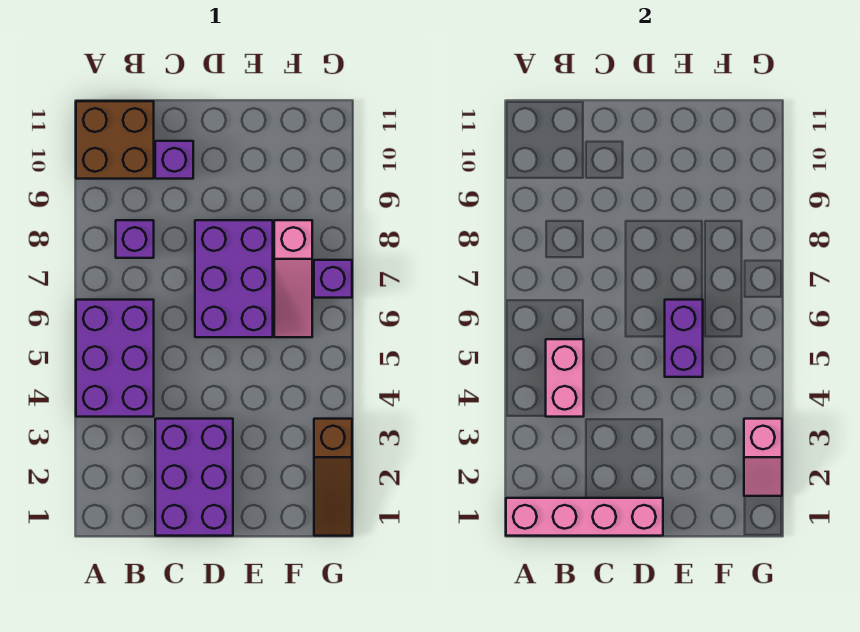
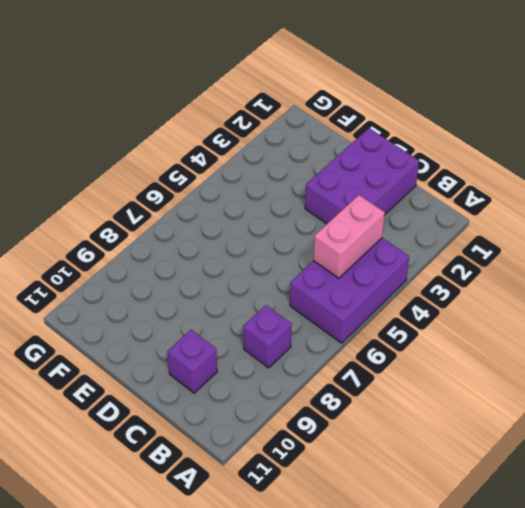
none -> brown 2x2 brick [76,101,154,179]
none -> purple 2x3 brick [195,220,273,337]
none -> pink 1x3 slope [274,220,312,337]

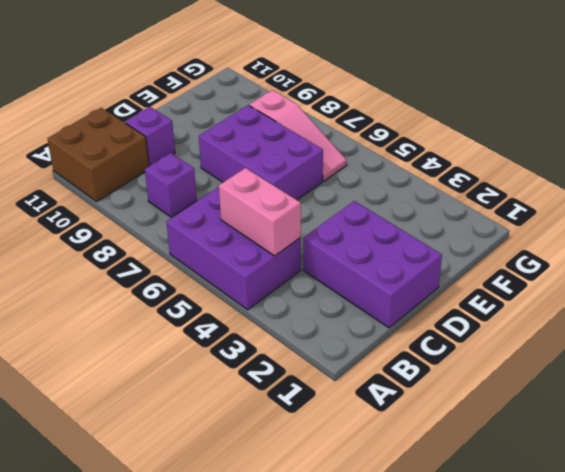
none -> brown 1x3 slope [314,419,352,536]
none -> purple 1x1 brick [314,260,352,298]
none -> pink 1x4 brick [506,498,663,536]

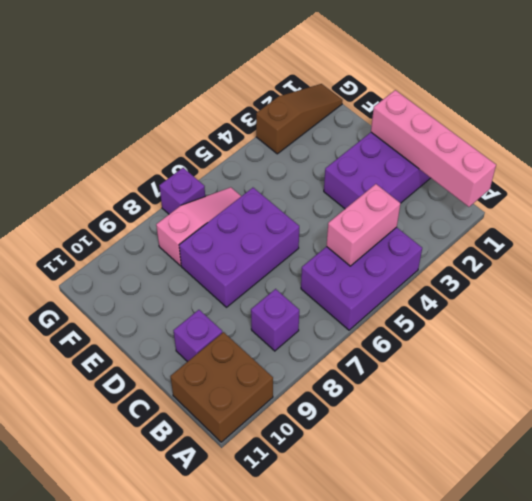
none -> purple 1x2 brick [665,300,703,377]
none -> pink 1x2 slope [744,419,782,496]

